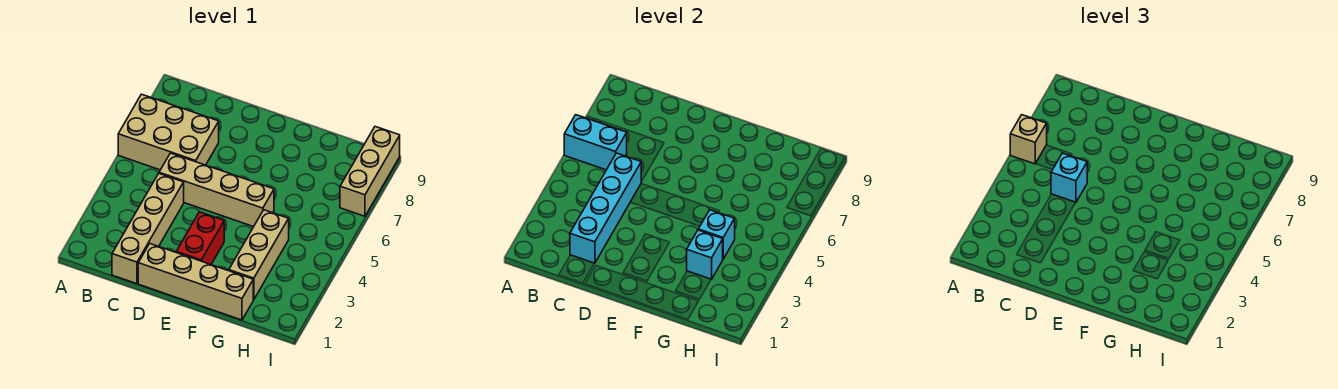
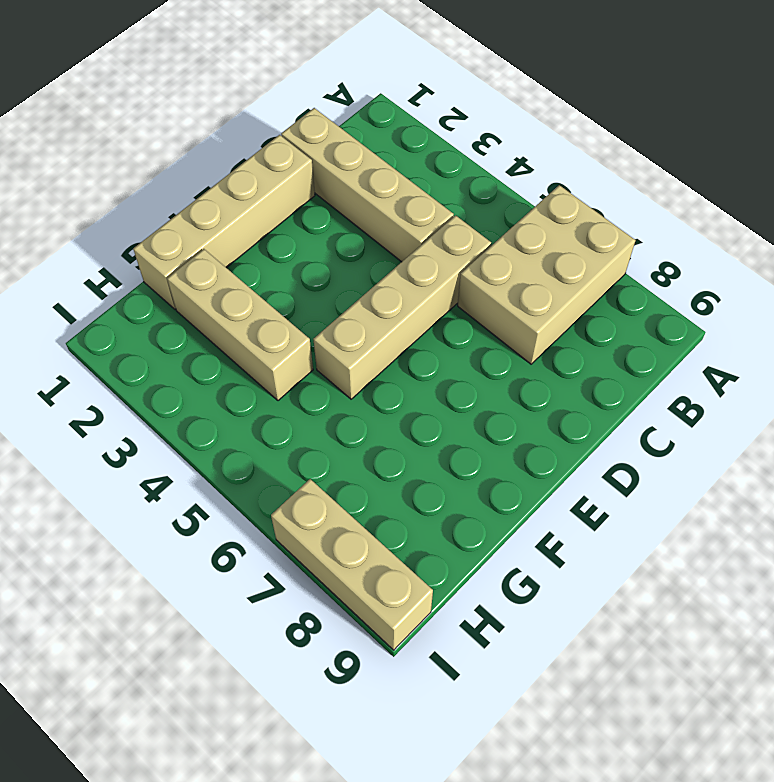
none -> red 1x2 brick [176,212,224,264]
none -> cyan 1x2 brick [564,115,627,170]
none -> cyan 1x4 brick [570,153,641,263]

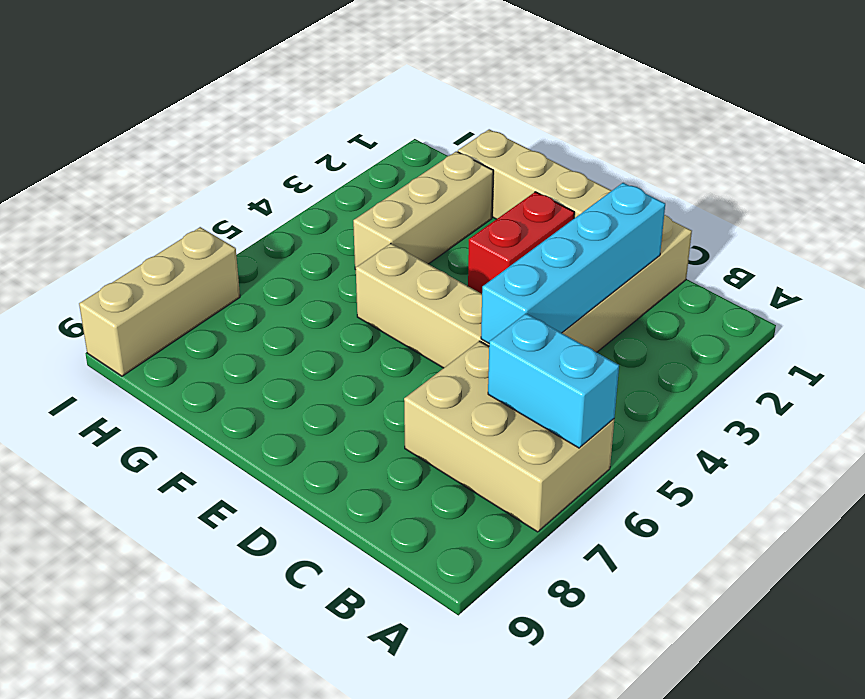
none -> cyan 1x1 brick [687,230,723,279]
none -> cyan 1x1 brick [698,210,735,259]
none -> tan 1x1 brick [1010,115,1047,164]

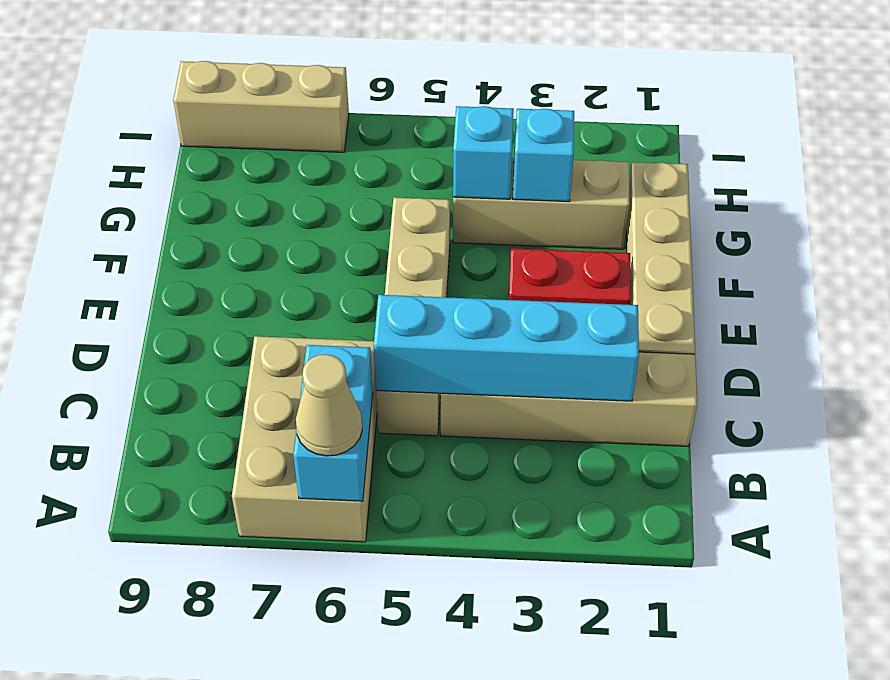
tan 1x1 cone [296,354,362,456] -> tan 1x1 brick [1010,115,1047,164]
none -> cyan 1x1 brick [1051,153,1087,202]

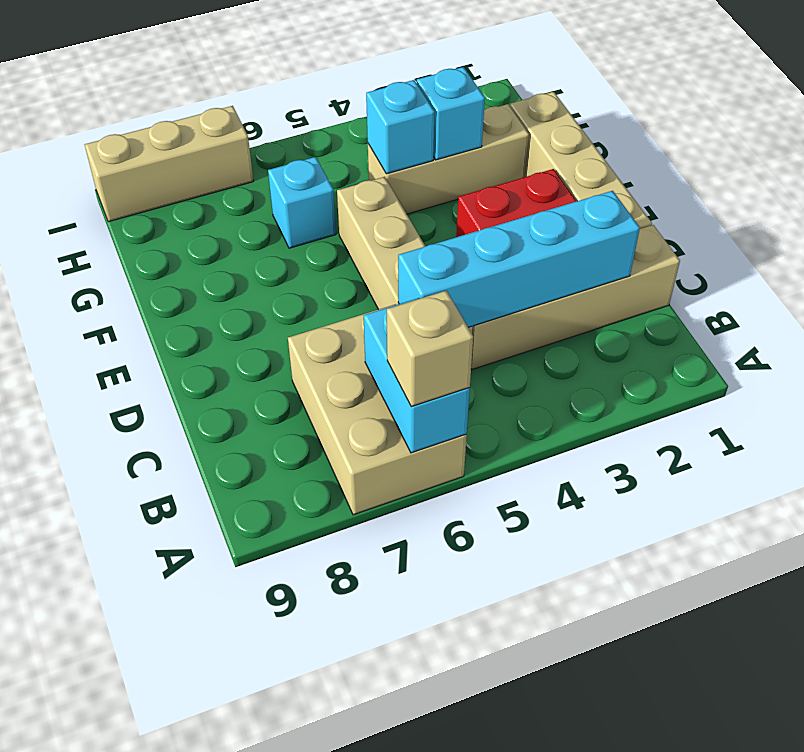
cyan 1x1 brick [268,157,336,248] -> cyan 1x1 brick moved to [1051,153,1087,202]

